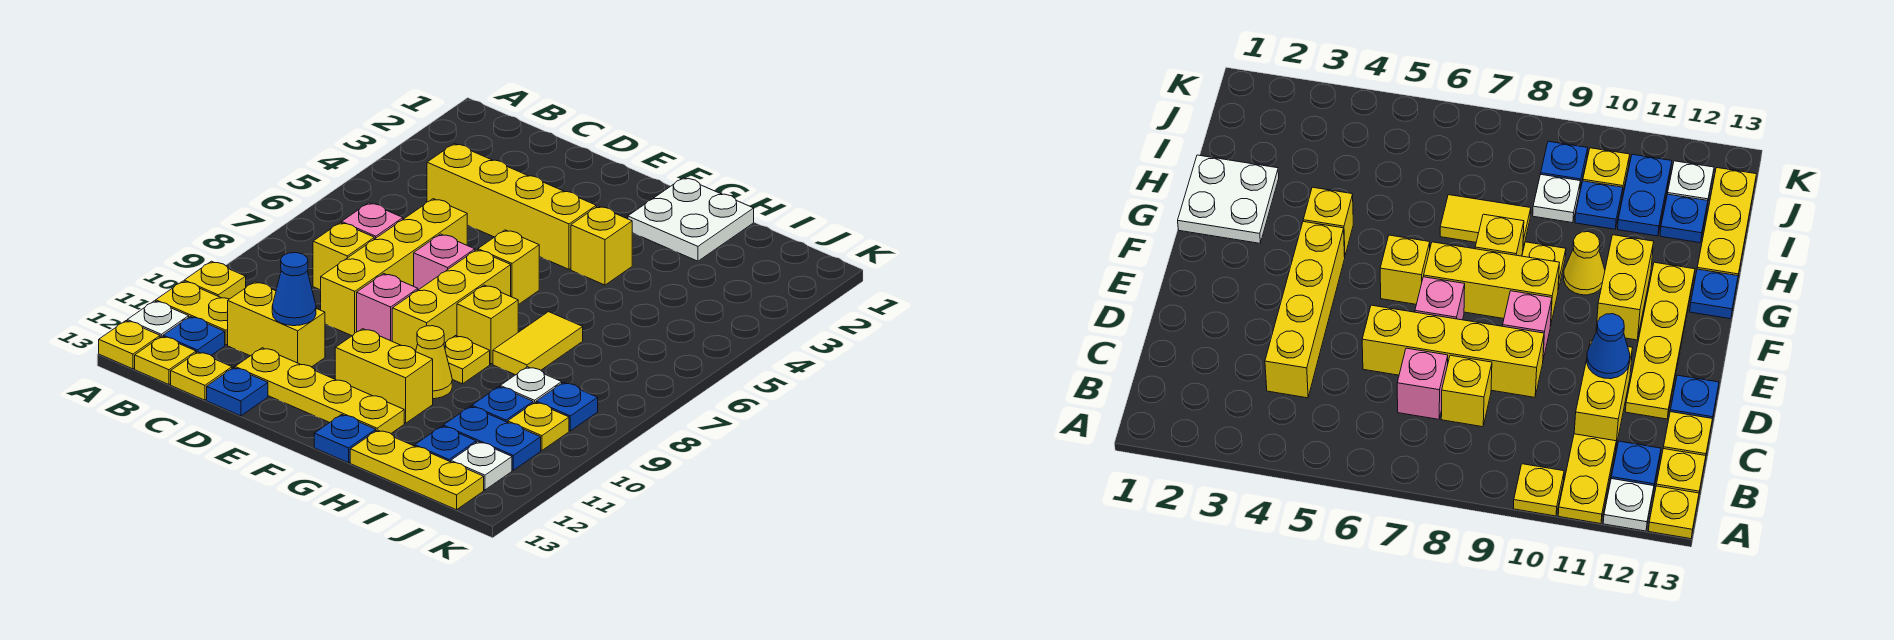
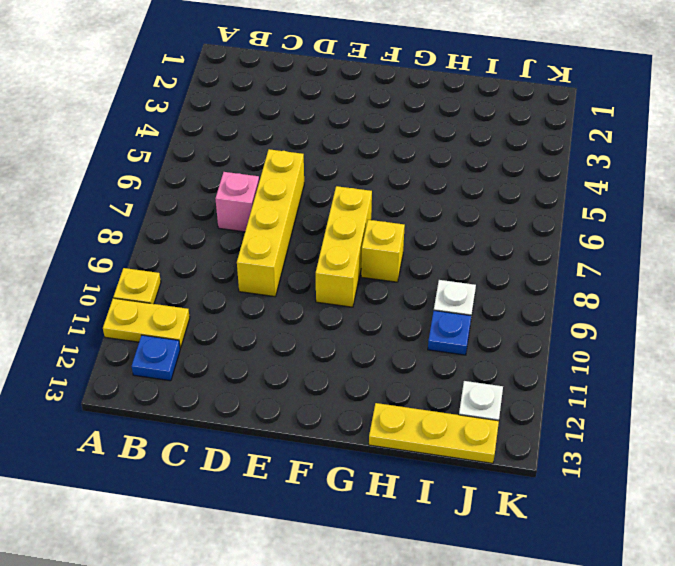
none -> white 1x1 plate [127,301,189,337]
none -> yellow 1x1 plate [99,321,160,369]
none -> yellow 1x1 plate [135,336,196,385]
none -> yellow 1x4 brick [427,144,596,269]

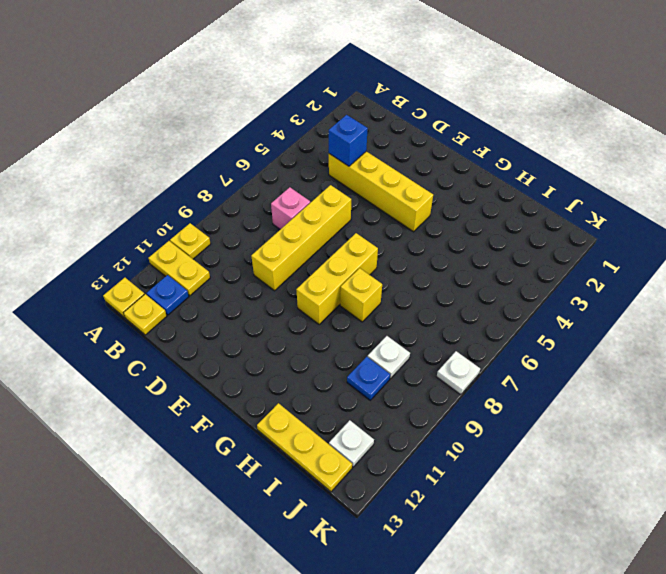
blue 1x1 brick [329,115,368,166] -> none
white 1x1 plate [437,351,480,395] -> white 1x1 plate moved to [127,301,189,337]
none -> yellow 1x1 brick [313,223,374,290]
none -> yellow 1x2 brick [228,282,325,367]
none -> yellow 1x1 plate [171,352,232,400]
none -> yellow 1x4 plate [235,348,404,433]

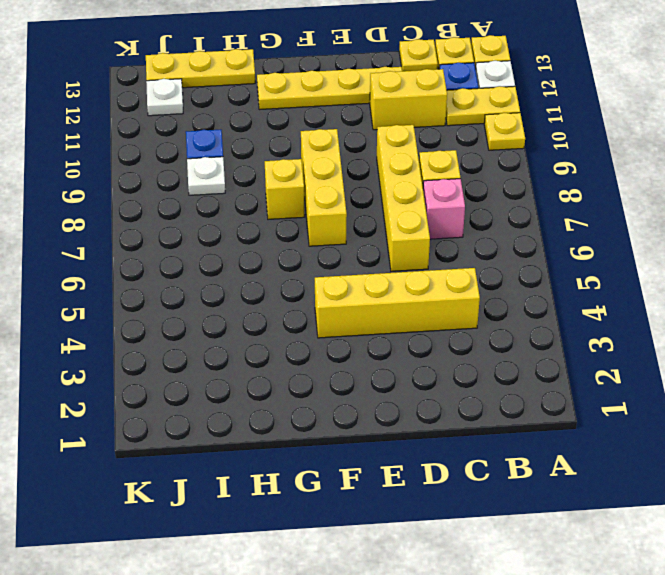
none -> blue 1x1 plate [207,368,268,416]
none -> pink 1x1 brick [414,234,475,290]
none -> pink 1x1 brick [357,274,418,341]
none -> yellow 1x1 brick [478,230,539,305]

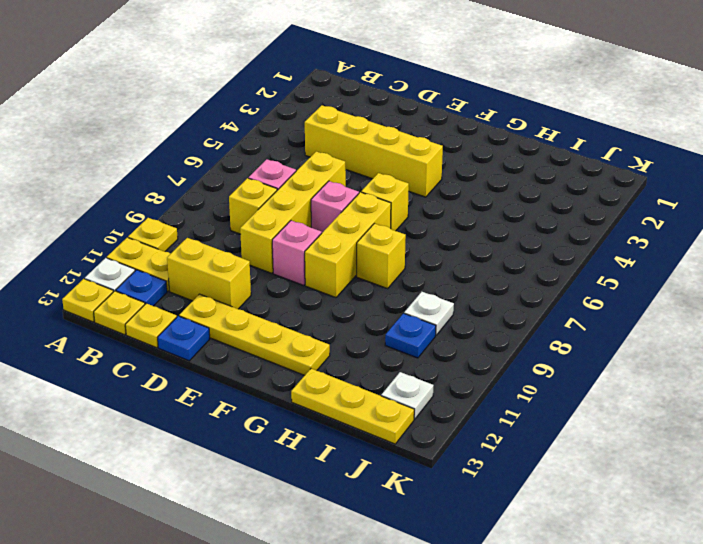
none -> yellow 1x2 brick [335,329,433,423]
none -> white 2x2 plate [628,178,754,261]
none -> yellow 1x1 brick [571,206,632,285]
none -> yellow 1x1 plate [444,336,490,384]

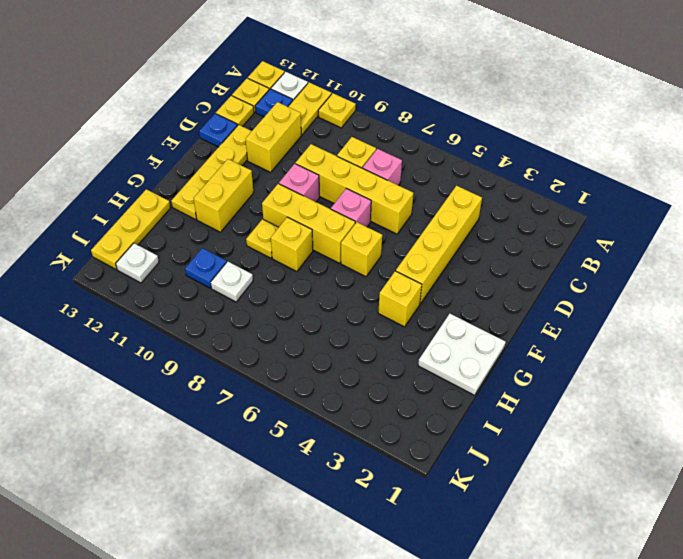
none -> yellow 1x1 cone [416,326,452,399]
none -> blue 1x1 plate [314,415,376,463]
none -> yellow 1x2 tile [493,312,583,375]
none -> blue 1x2 plate [443,406,541,470]

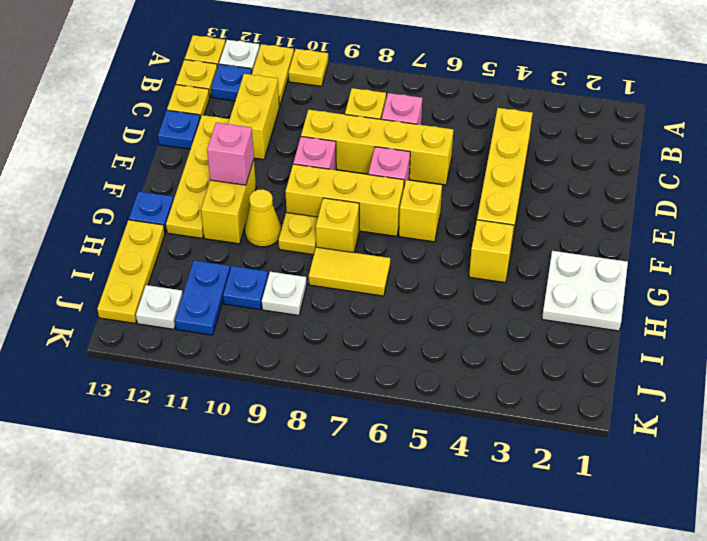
pink 1x1 brick [207,123,254,185] -> none
none -> blue 1x1 plate [415,426,476,462]
none -> blue 1x1 plate [536,383,598,431]
none -> yellow 1x1 plate [508,402,569,450]
none -> blue 1x1 cone [272,253,316,326]

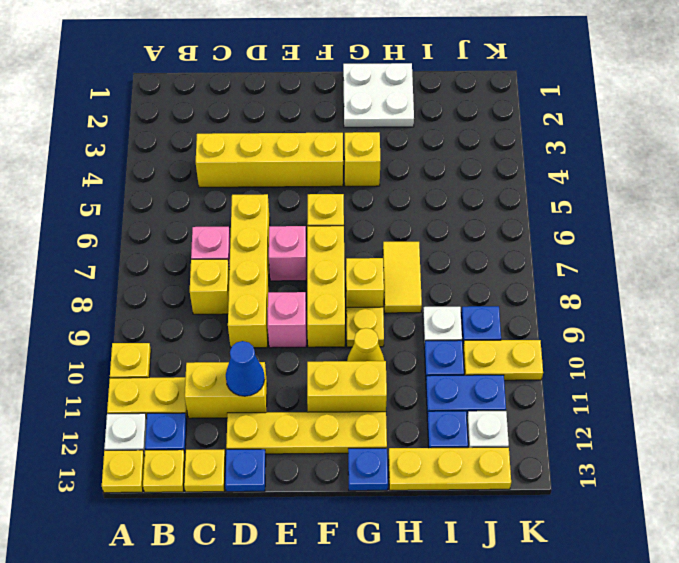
yellow 1x2 plate [463,340,543,380] -> yellow 1x1 plate [508,402,569,450]

